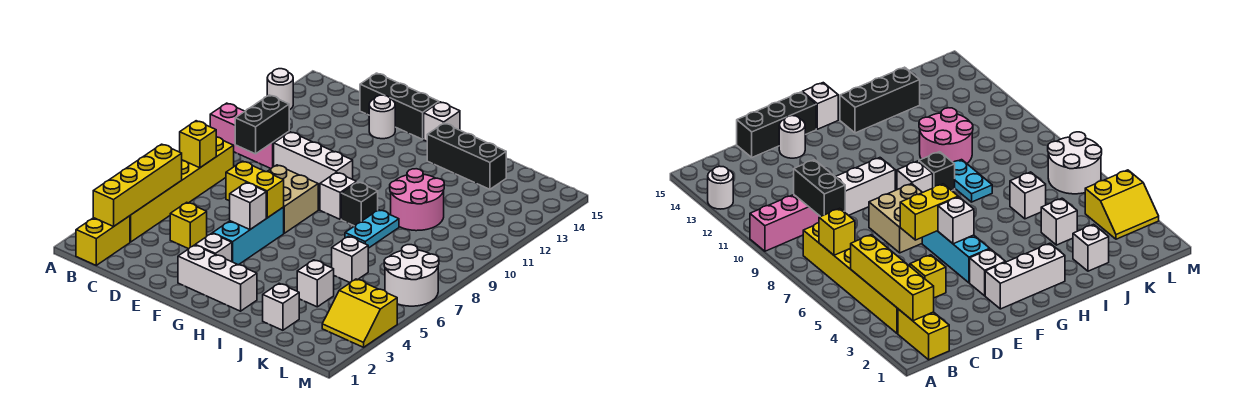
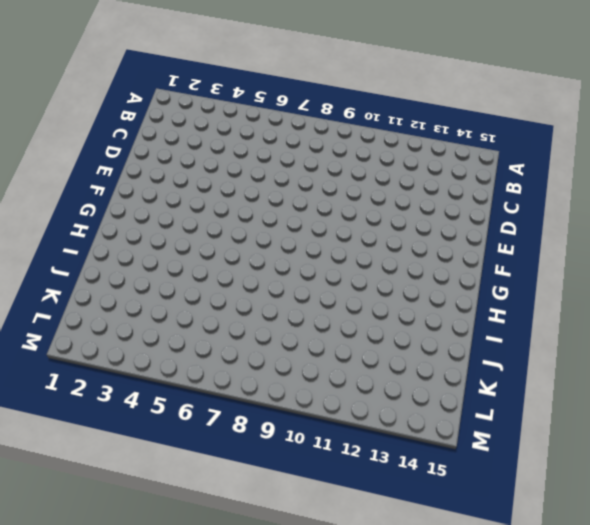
none -> pink 1x3 brick [210,103,289,168]
none -> white 1x1 round brick [267,69,293,110]
none -> yellow 1x2 brick [76,216,130,265]

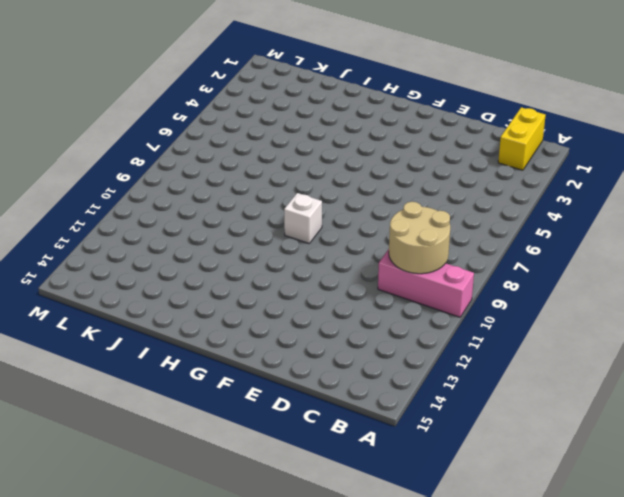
tan 2x2 round brick [389,202,450,274] -> black 1x2 brick [235,95,289,154]
none -> white 1x1 round brick [267,69,293,110]
none -> yellow 1x6 brick [130,137,234,242]
none -> yellow 1x1 brick [170,202,207,249]

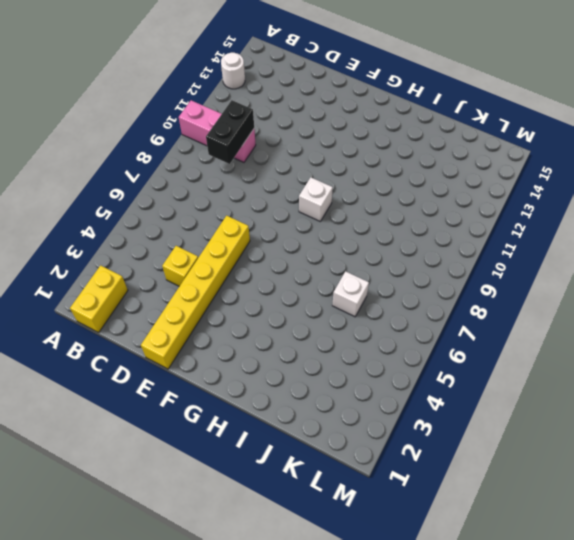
yellow 1x6 brick [141,216,250,369] -> yellow 1x6 brick moved to [130,137,234,242]
none -> white 1x3 brick [274,132,353,191]
none -> black 1x3 brick [360,73,439,139]
none -> tan 2x2 brick [267,165,318,233]

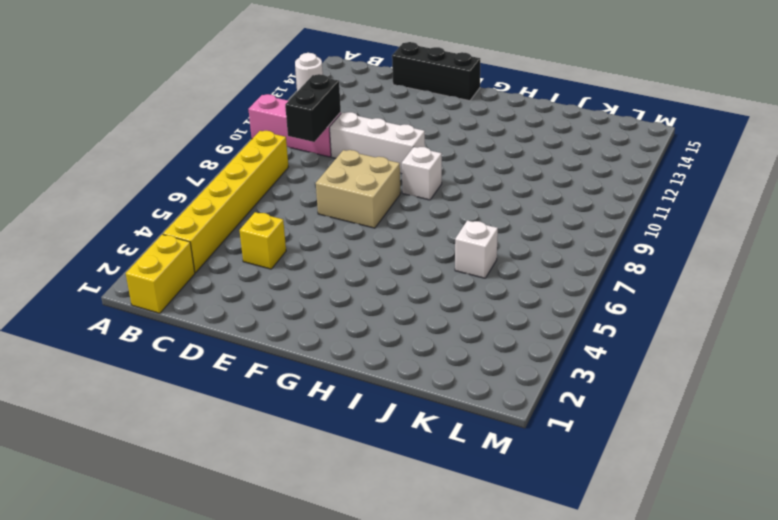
none -> white 1x1 round brick [369,95,395,139]
none -> white 1x3 brick [178,245,257,311]
none -> white 1x1 brick [196,233,232,262]

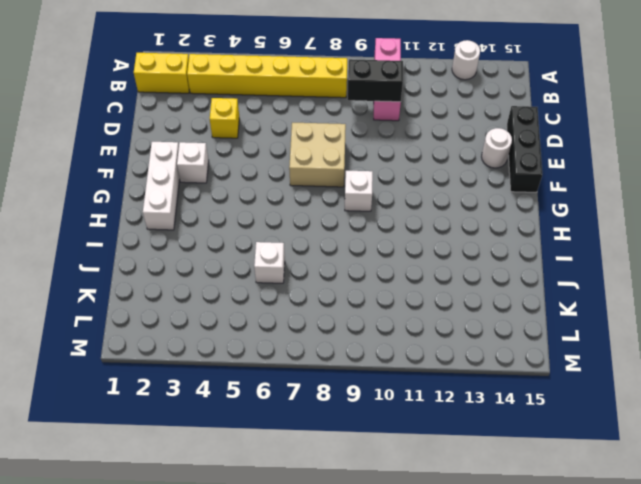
none -> white 1x3 brick [274,132,353,191]
none -> cyan 1x3 brick [213,207,284,265]
none -> white 1x1 brick [424,102,460,141]

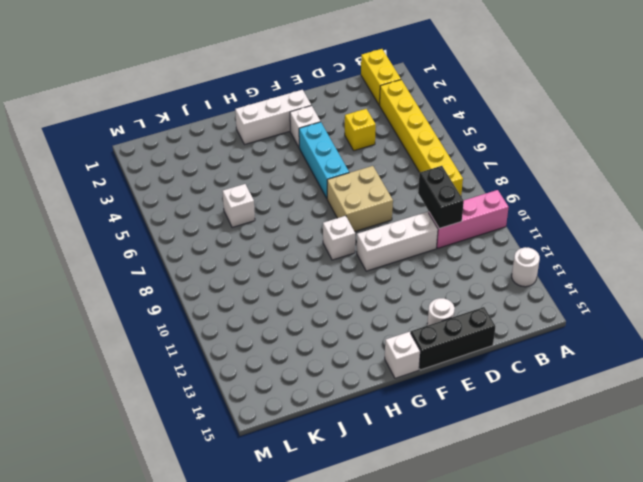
none -> black 1x1 brick [341,182,378,226]
none -> black 1x3 brick [427,123,506,189]
none -> cyan 1x2 plate [345,210,399,248]

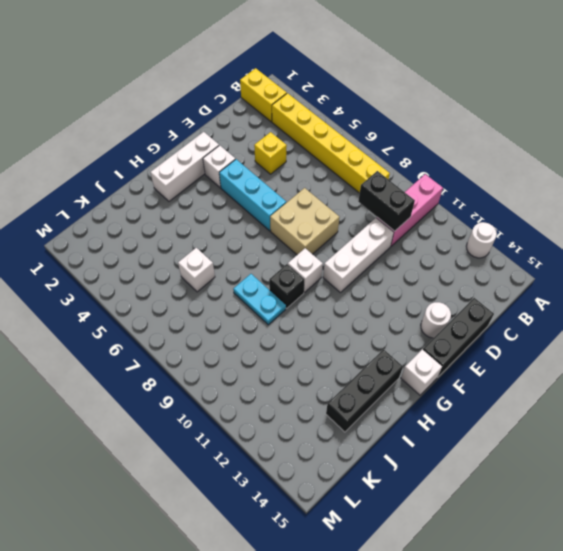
none -> pink 2x2 round brick [390,169,444,231]
none -> white 1x1 brick [263,283,299,330]
none -> white 1x1 brick [297,260,334,307]

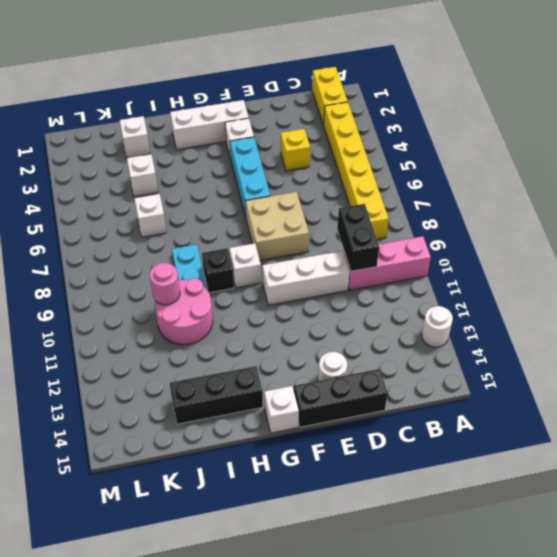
pink 1x1 round brick [150,263,180,305] -> none
none -> yellow 2x2 slope [322,279,397,347]
none -> white 2x2 round brick [384,245,439,306]
none -> yellow 1x4 brick [93,144,182,226]

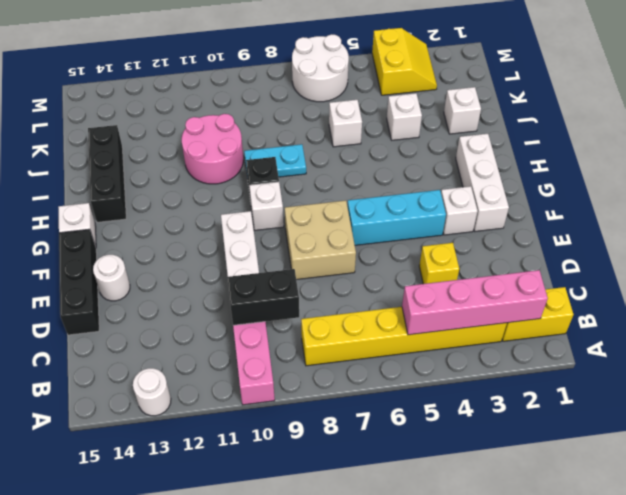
pink 1x4 brick [402,270,548,335] -> yellow 1x4 brick [93,144,182,226]
none -> yellow 1x1 brick [180,121,216,168]
none -> yellow 1x2 brick [226,161,284,218]
none -> white 1x1 brick [230,183,266,230]

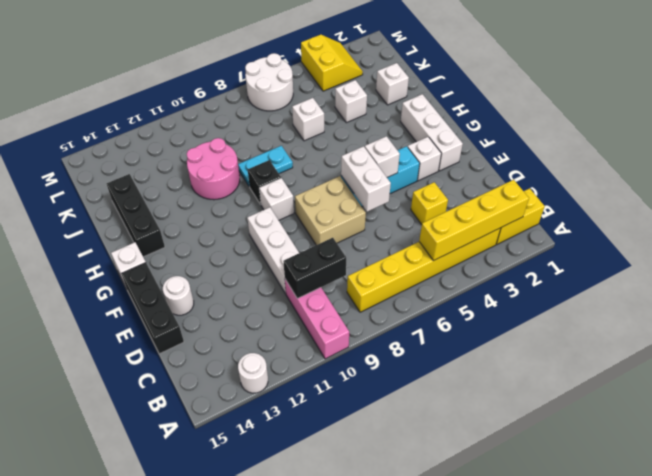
white 1x2 brick [341,146,391,212] -> yellow 1x2 brick [226,161,284,218]
none -> yellow 1x1 brick [180,121,216,168]

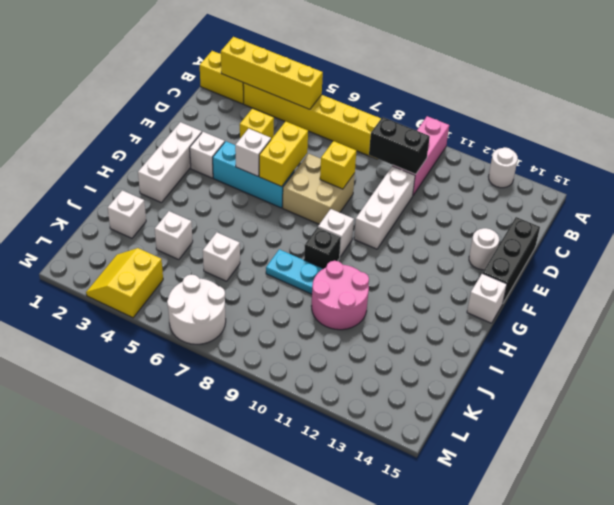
yellow 1x1 brick [320,141,356,189] -> yellow 1x1 brick moved to [180,121,216,168]
none -> black 1x3 brick [427,123,506,189]

